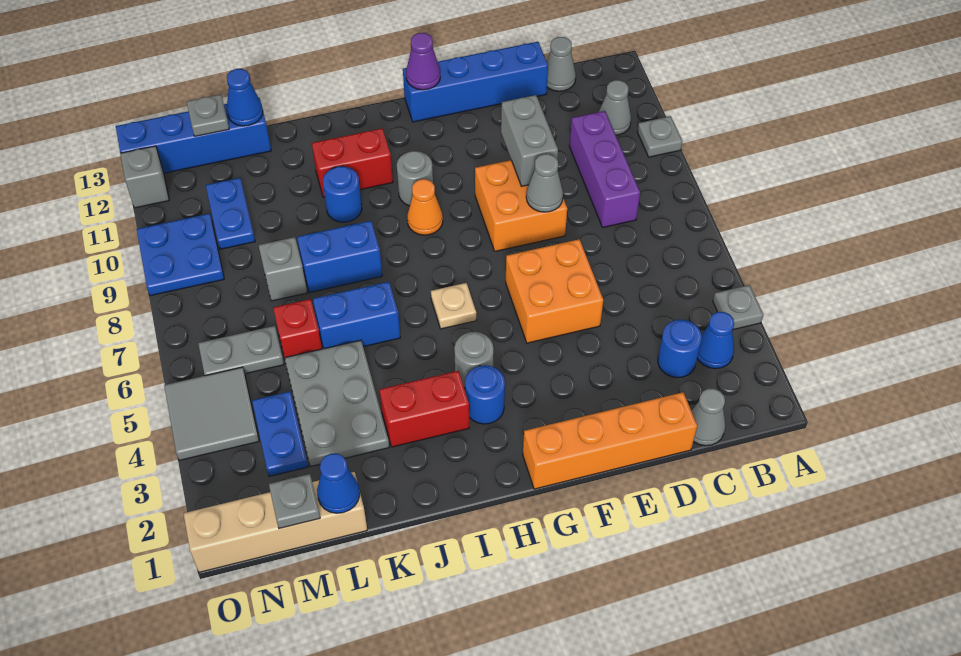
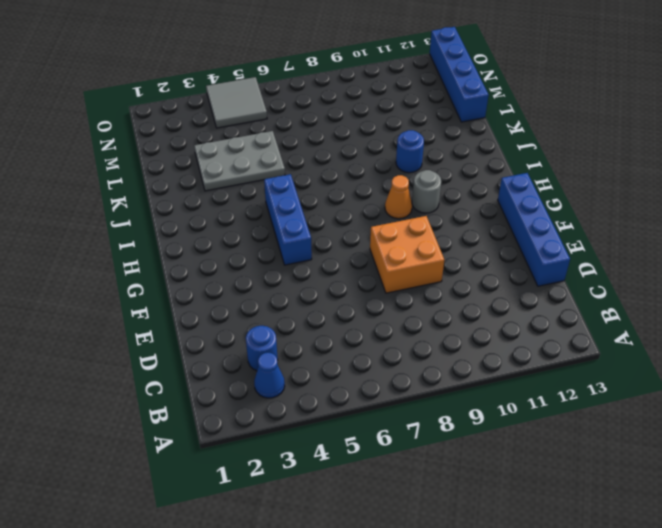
blue 1x3 brick [264,174,312,265] -> none
none -> grey 1x1 plate [713,285,763,330]
none -> grey 1x1 plate [637,116,682,157]
none -> grey 1x1 cone [599,80,631,135]
none -> grey 1x1 cone [692,389,725,446]

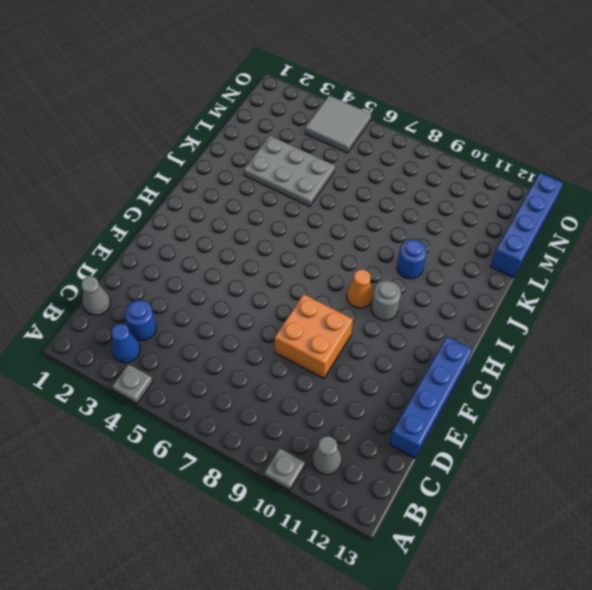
none -> purple 1x3 brick [569,111,640,227]
none -> grey 1x1 cone [547,37,576,91]
none -> orange 1x4 brick [523,392,697,489]
none -> orange 2x2 brick [506,239,603,343]

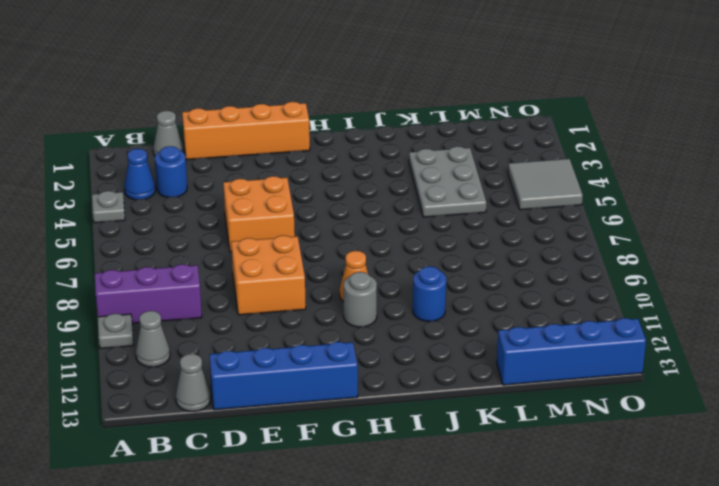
purple 1x3 brick [95,264,202,323] -> purple 1x3 brick turned to [569,111,640,227]
none -> blue 1x1 round brick [465,365,505,424]
none -> grey 1x1 round brick [454,332,494,388]
none -> tan 1x1 plate [431,283,476,329]
none -> red 1x2 brick [380,371,469,447]

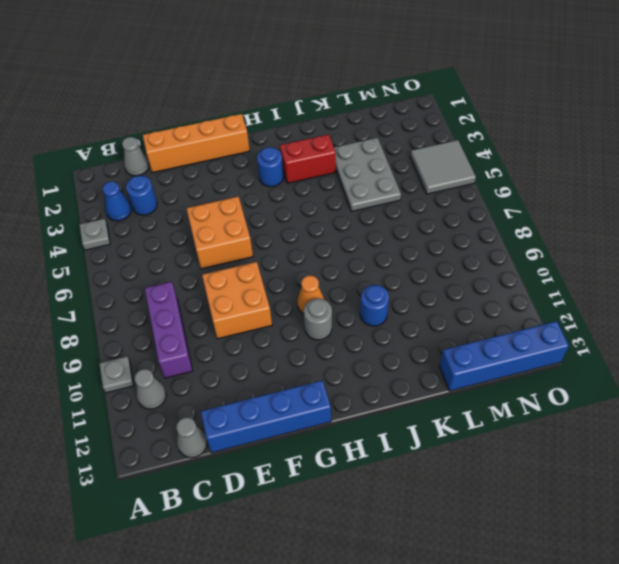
none -> grey 1x1 round brick [454,332,494,388]
none -> tan 1x1 plate [431,283,476,329]
none -> red 1x2 brick [312,128,393,197]
none -> blue 1x2 brick [313,282,400,349]

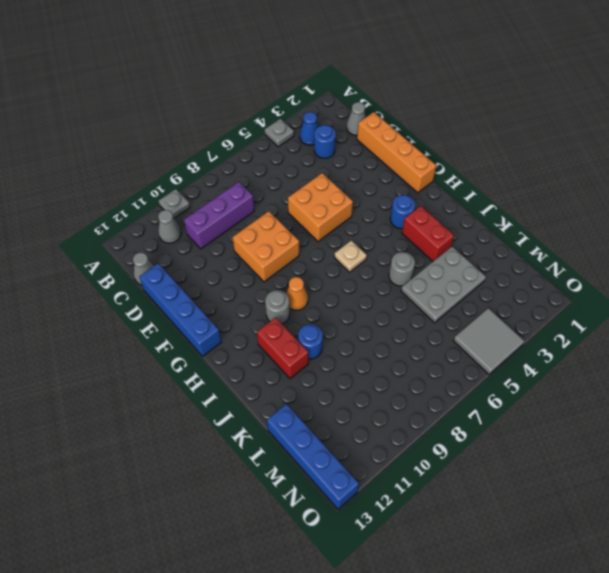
grey 1x1 round brick [389,252,415,286] -> grey 1x1 round brick moved to [454,332,494,388]
none -> blue 1x2 brick [313,282,400,349]
none -> blue 1x2 brick [297,221,382,293]
none -> tan 1x4 brick [183,472,367,572]
none -> red 1x1 brick [273,299,322,358]

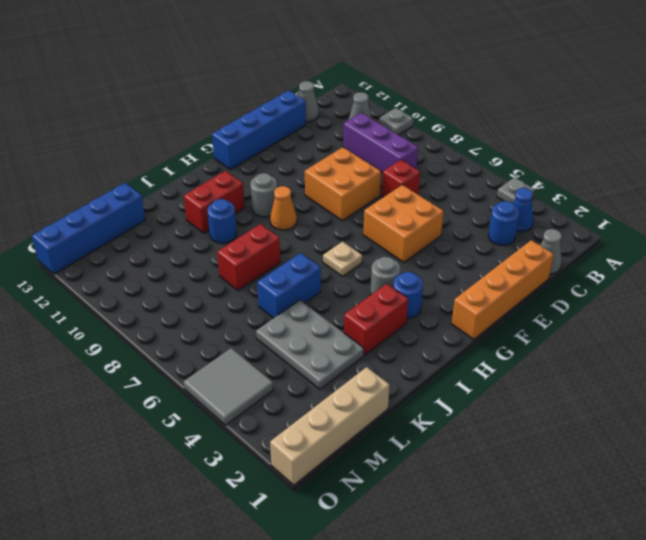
red 1x1 brick [382,160,420,197] -> red 1x1 brick moved to [273,299,322,358]
red 1x2 brick [217,224,280,290] -> blue 1x2 brick [297,221,382,293]
none -> grey 1x1 brick [259,237,307,301]
none -> blue 1x2 plate [252,392,308,476]
none -> grey 1x2 plate [198,326,284,376]
none -> blue 1x2 plate [206,178,255,249]

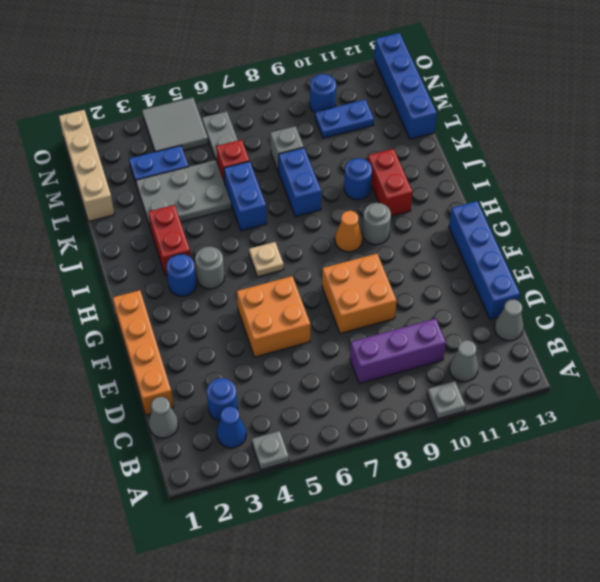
blue 1x1 round brick [310,74,336,112] -> blue 2x2 plate [137,214,224,296]
none -> grey 1x1 brick [120,146,169,208]
none -> grey 1x1 cone [526,154,563,212]
none -> grey 1x2 brick [501,95,558,186]
none -> purple 1x1 cone [406,33,440,90]

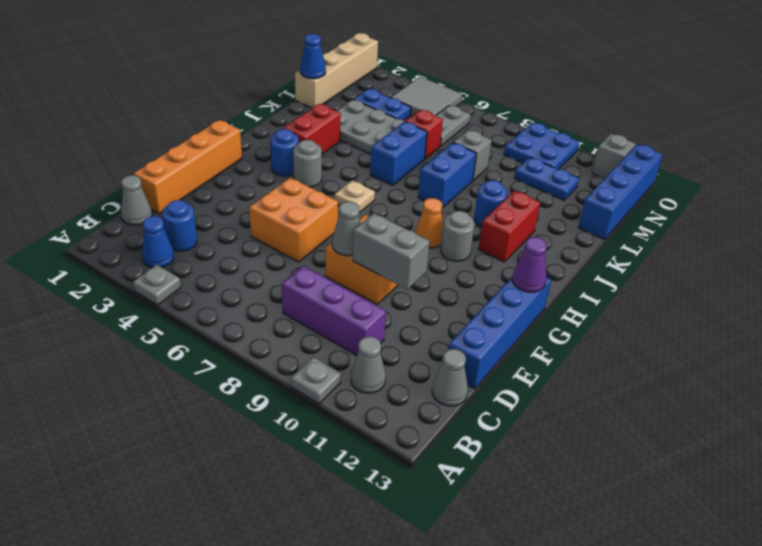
none -> blue 1x1 cone [227,69,263,126]
none -> grey 1x1 plate [269,474,320,528]
none -> grey 1x1 plate [187,94,229,136]

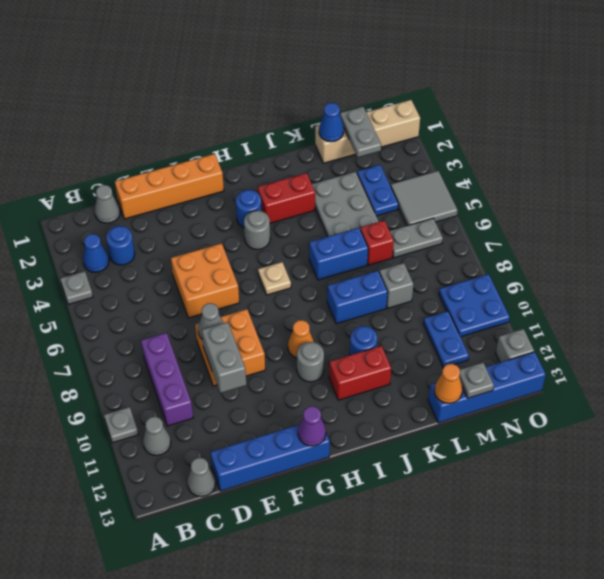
orange 1x1 cone [435,364,462,403] -> blue 1x1 cone [227,69,263,126]
grey 1x2 plate [340,107,381,157] -> grey 1x1 plate [269,474,320,528]

